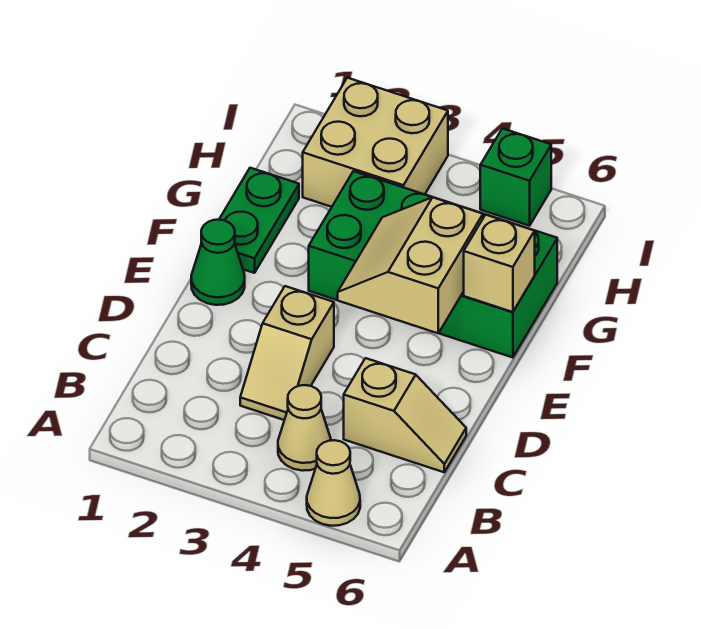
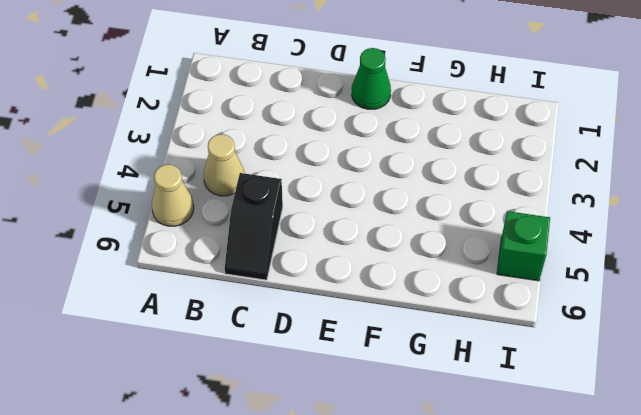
black 1x2 slope [225,173,283,280] -> tan 1x2 slope [344,358,466,472]
none -> tan 1x2 slope [240,286,334,420]
none -> green 1x2 plate [219,168,299,273]

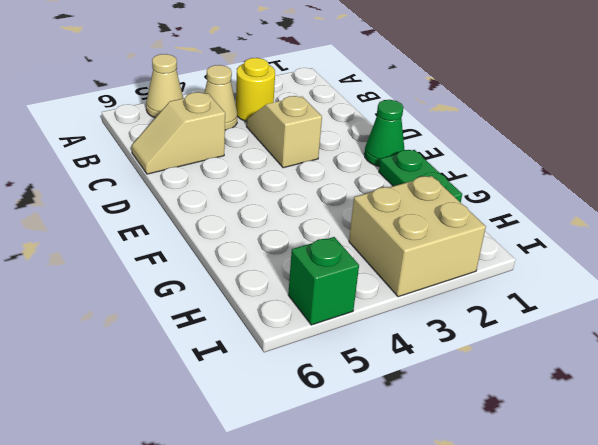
yellow 1x1 round brick [236,58,275,122] -> none
none -> green 2x4 brick [309,171,557,358]
none -> tan 2x2 slope [338,197,483,333]

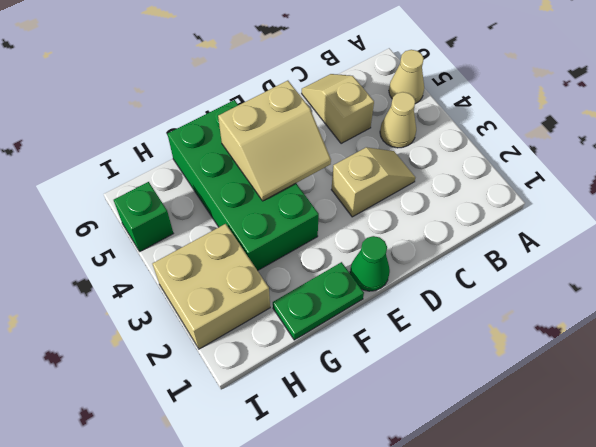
none -> tan 1x1 brick [464,215,535,312]

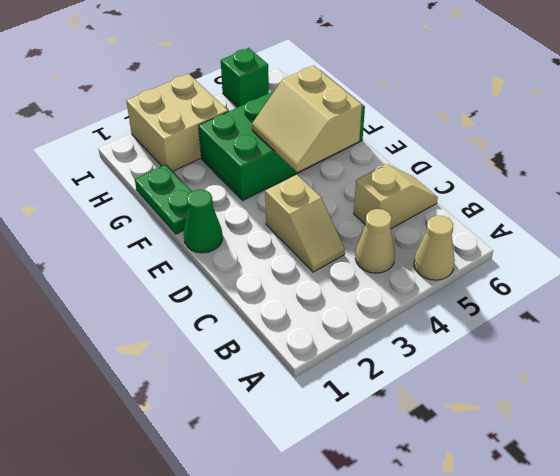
none -> tan 1x1 brick [464,215,535,312]

